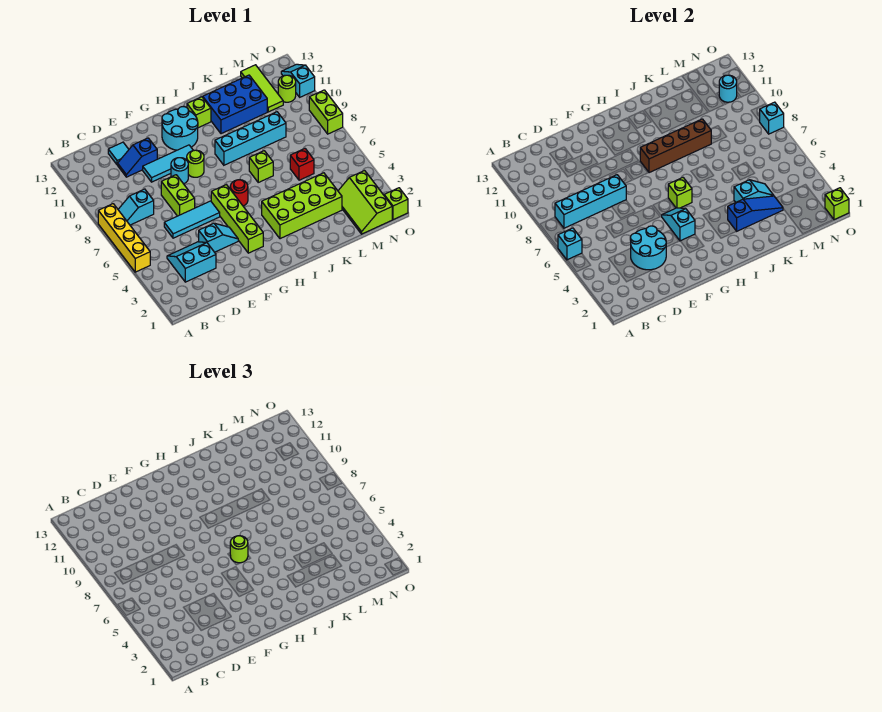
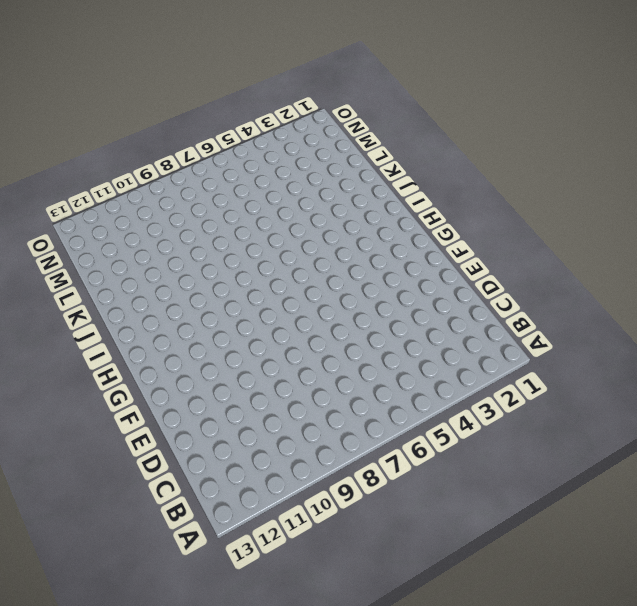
none -> yellow 1x4 brick [98,204,150,272]
none -> cyan 1x2 slope [118,189,154,225]
none -> cyan 2x2 slope [167,242,216,282]
none -> cyan 1x3 tile [164,201,220,238]

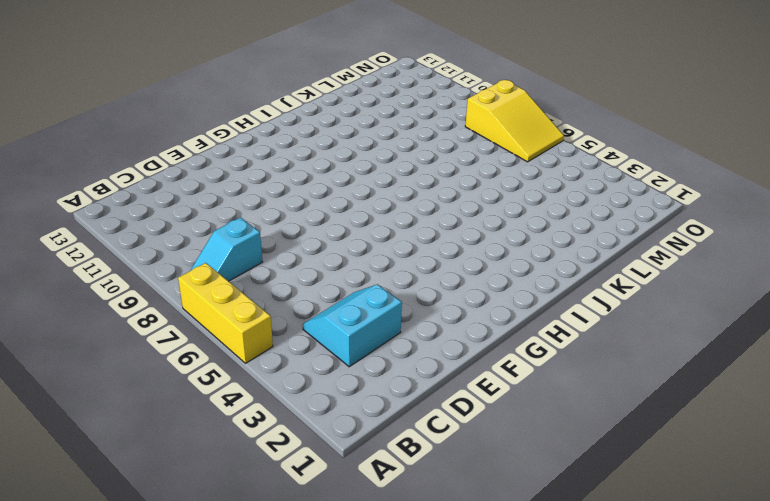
yellow 1x3 brick [178,263,273,363] -> yellow 1x4 brick [98,204,150,272]
yellow 2x3 slope [465,80,564,162] -> lime 1x2 brick [309,90,343,134]
none -> cyan 1x3 tile [164,201,220,238]
none -> blue 1x2 slope [118,138,157,177]
none -> cyan 1x1 tile [108,142,129,165]
none -> cyan 1x2 slope [199,223,238,252]

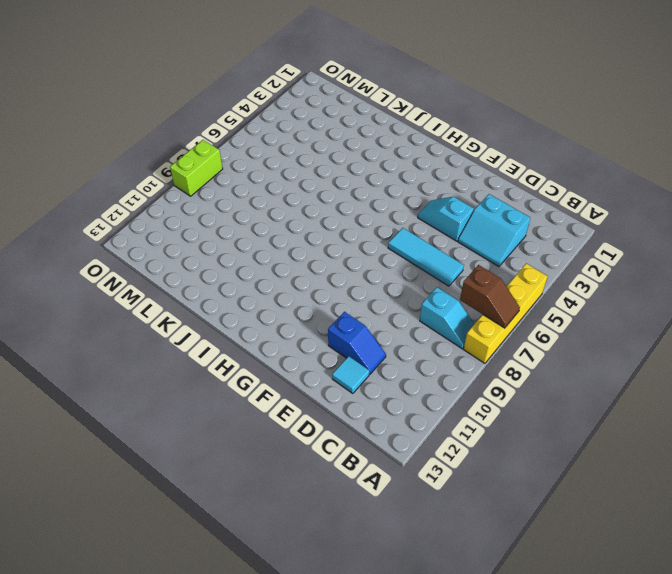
brown 1x2 slope [460,265,520,328] -> none
none -> lime 1x2 brick [161,175,195,216]
none -> cyan 1x3 tile [143,145,193,182]
none -> cyan 1x1 round brick [171,158,188,184]
none -> lime 1x4 brick [211,185,263,253]

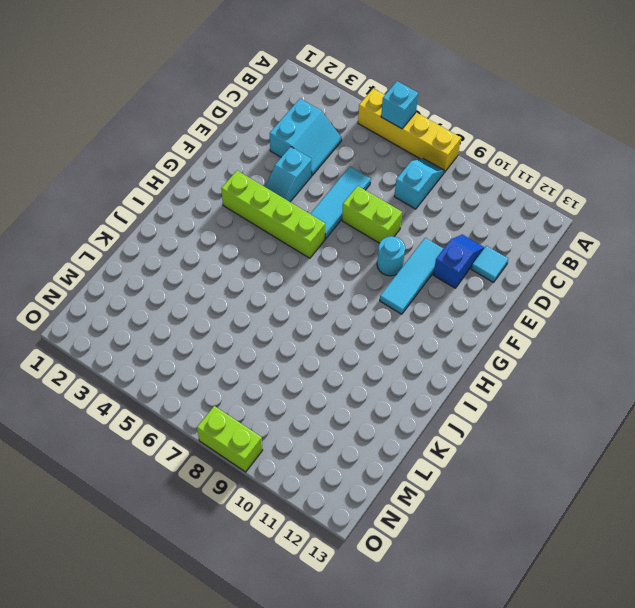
none -> lime 1x1 round brick [187,150,204,177]
none -> cyan 2x2 round brick [162,107,198,150]
none -> red 1x1 round brick [230,180,248,206]
none -> lime 2x4 brick [262,173,342,239]

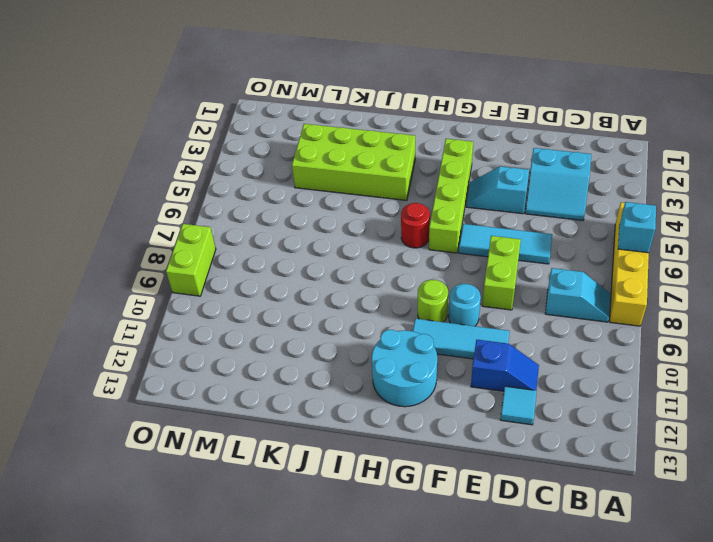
none -> cyan 1x4 brick [215,112,286,165]
none -> lime 1x1 brick [187,97,211,128]
none -> lime 1x1 brick [249,151,273,182]
none -> blue 2x3 brick [203,75,267,134]

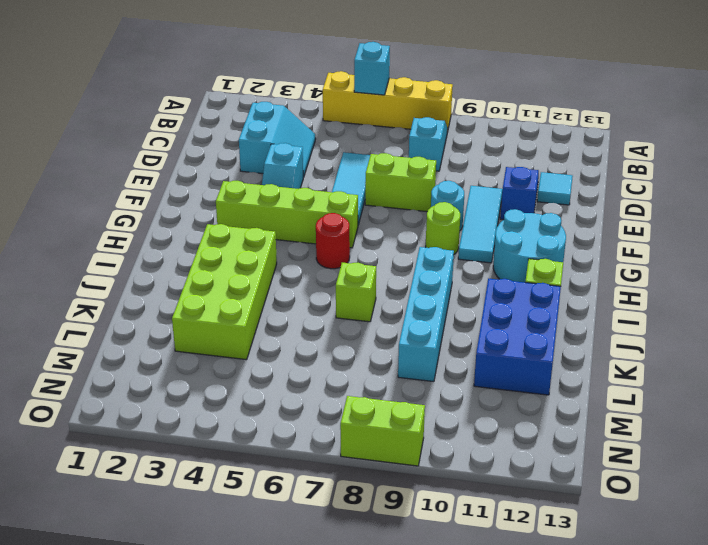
none -> red 1x1 brick [290,149,314,180]
none -> lime 2x3 slope [338,171,392,234]
none -> lime 1x3 tile [241,65,283,112]
none -> lime 1x1 round brick [278,75,296,102]

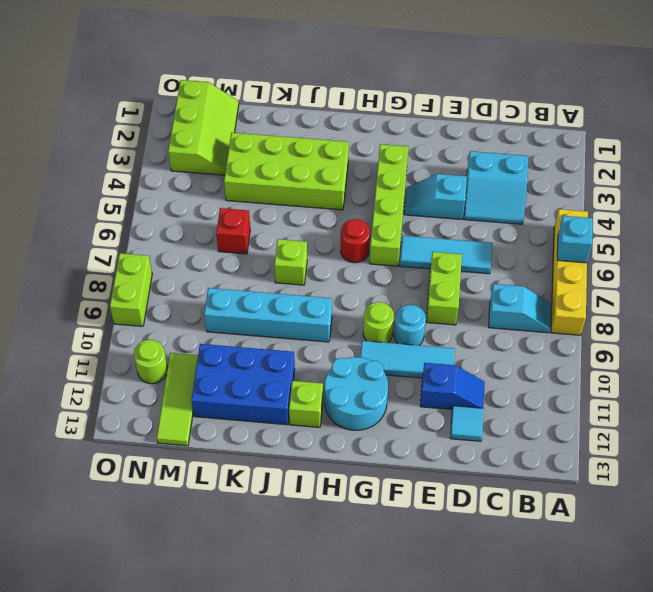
none -> lime 1x1 brick [384,188,408,220]
none -> cyan 1x2 slope [281,64,315,97]
none -> cyan 1x4 brick [555,175,626,228]
none -> cyan 2x2 round brick [630,226,666,270]

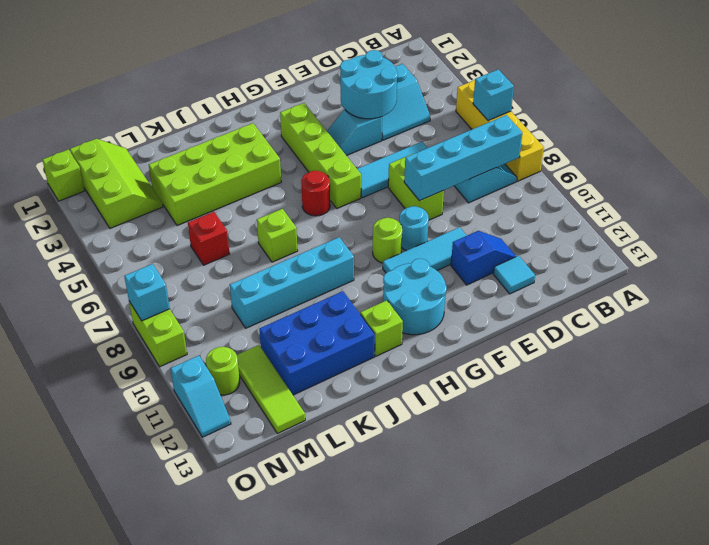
none -> cyan 1x2 slope [662,208,695,241]
none -> lime 1x1 brick [668,178,692,208]
none -> brown 1x4 brick [640,119,711,173]
none -> blue 1x3 slope [728,196,783,231]

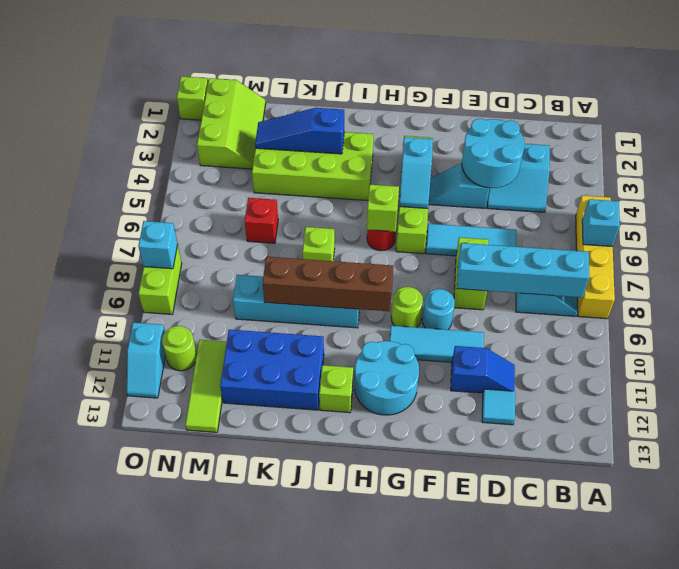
none -> cyan 1x2 slope [734,180,774,202]
none -> cyan 1x1 round brick [719,75,737,102]
none -> lime 1x1 brick [825,188,849,220]
none -> lime 1x1 round brick [230,536,248,563]

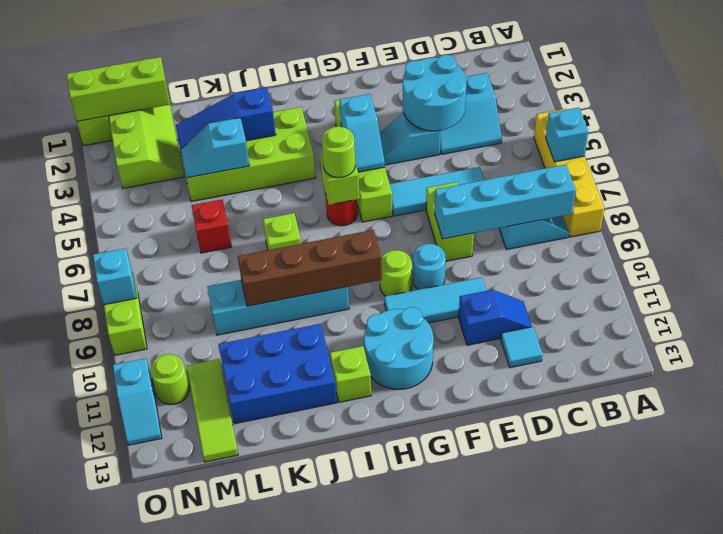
lime 1x3 brick [67,57,170,121] -> lime 1x1 brick [825,188,849,220]
none -> cyan 1x1 round brick [719,75,737,102]

